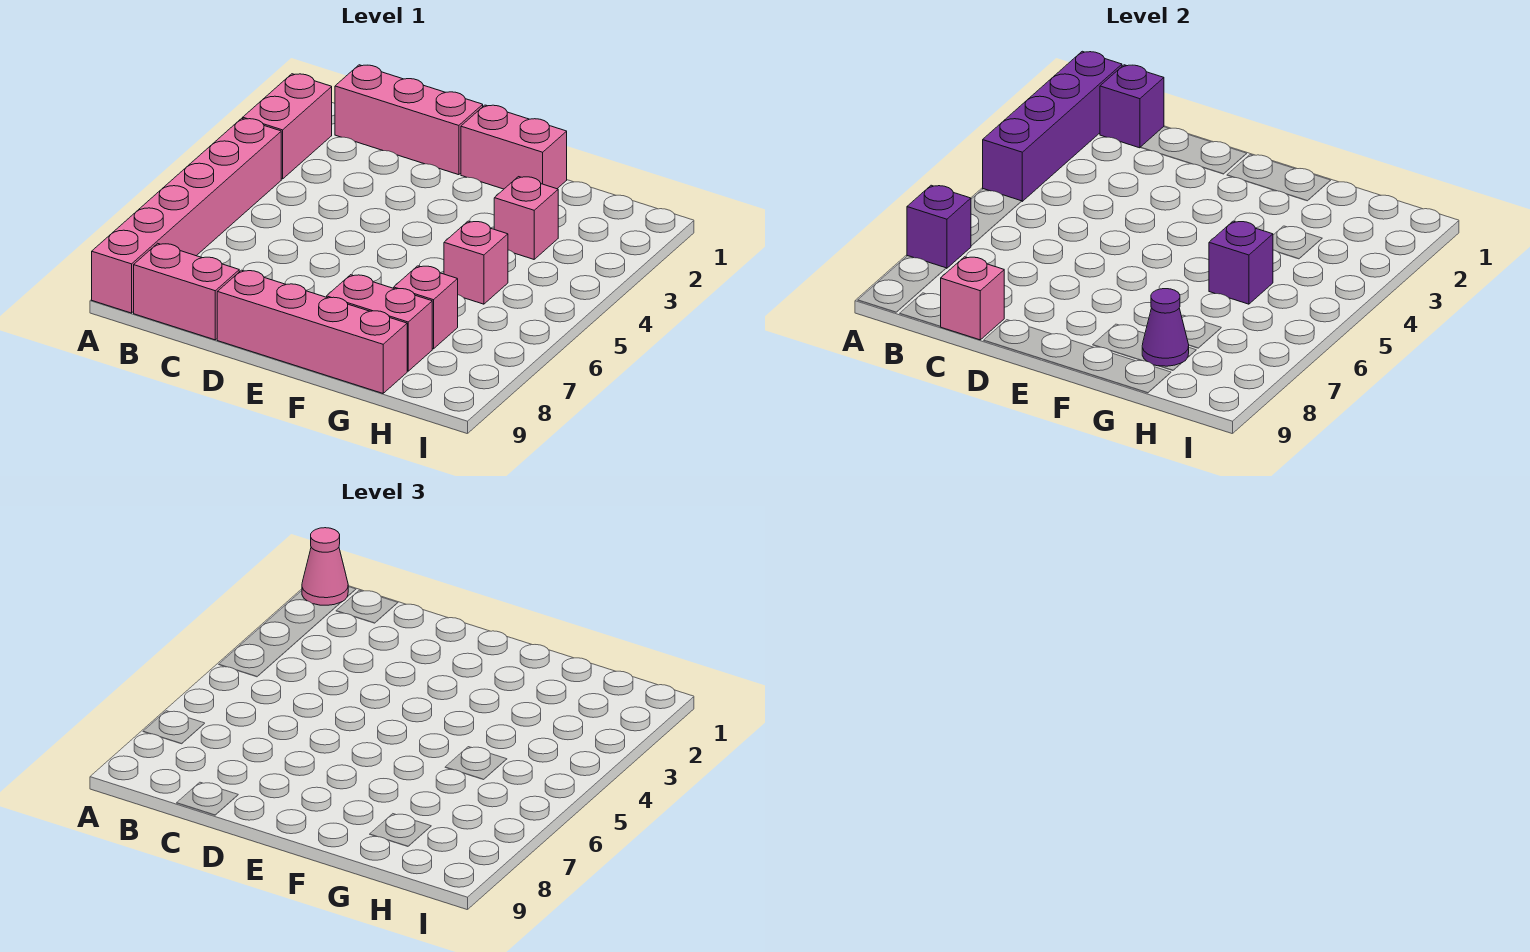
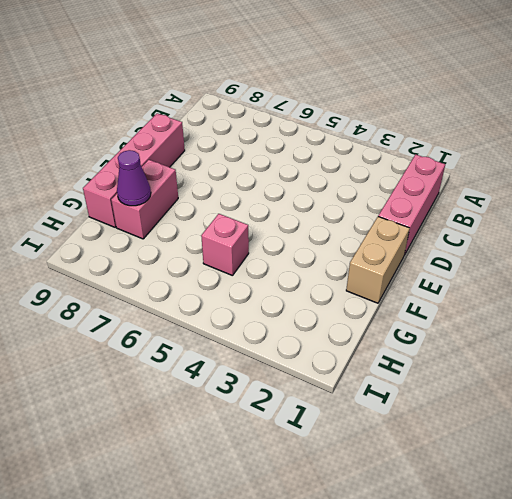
tan 1x2 brick [346,217,410,303] -> pink 1x2 brick [461,105,567,189]
none -> pink 1x2 brick [243,74,332,179]
none -> pink 1x6 brick [92,118,281,313]
none -> pink 1x2 brick [134,243,239,340]

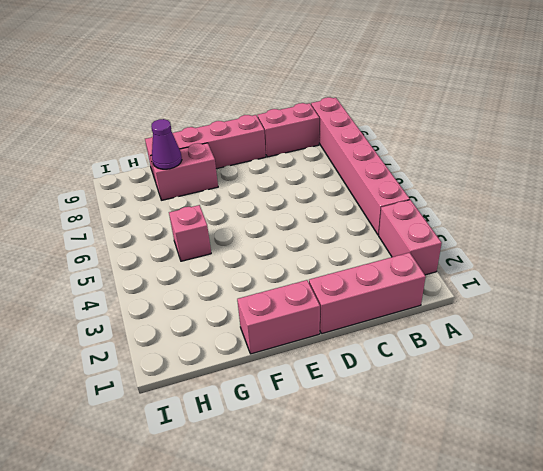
none -> pink 1x1 brick [494,177,558,259]
none -> pink 1x1 brick [394,266,458,349]
none -> purple 1x4 brick [983,51,1122,201]

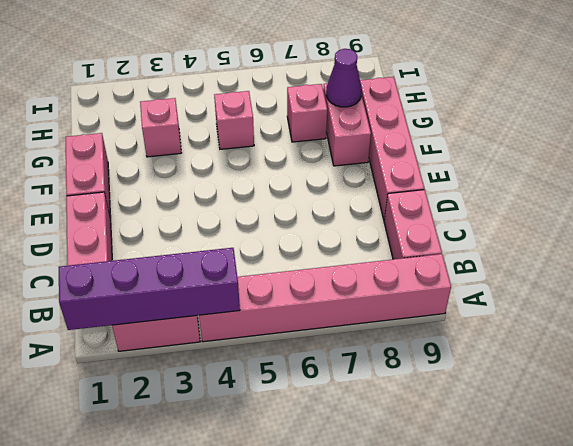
none -> purple 1x1 brick [907,185,971,268]
none -> purple 1x1 brick [1100,65,1164,148]
none -> pink 1x1 brick [940,257,1004,340]

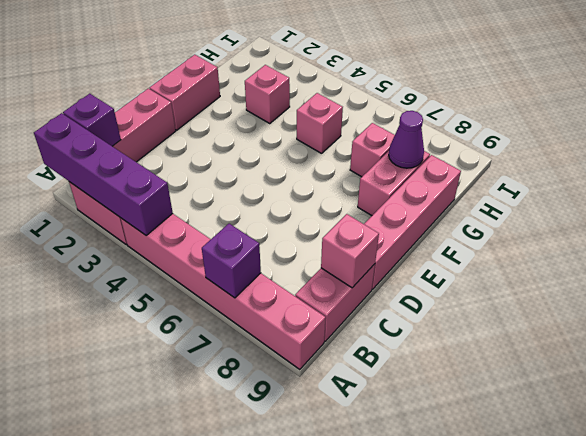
none -> purple 1x1 brick [1209,221,1273,304]
none -> pink 1x1 cone [302,528,348,605]

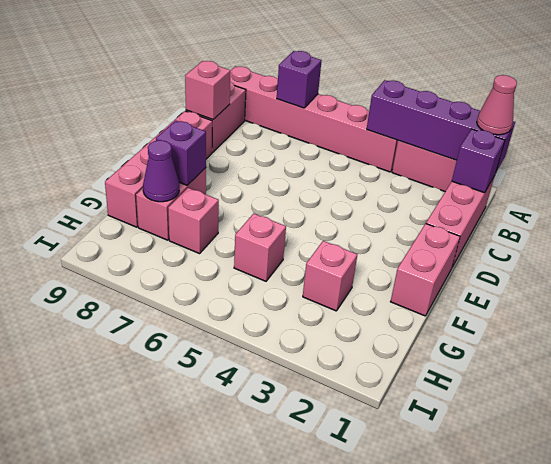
purple 1x1 brick [156,121,206,185] -> purple 1x1 brick moved to [1209,221,1273,304]

